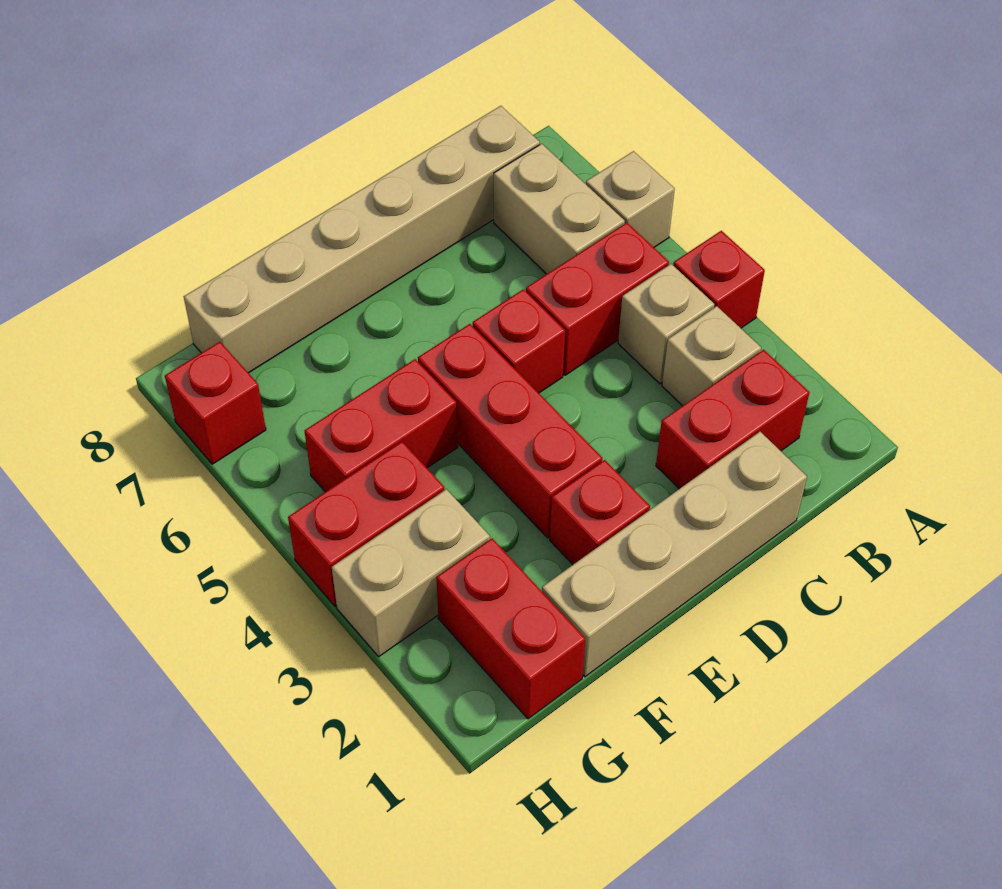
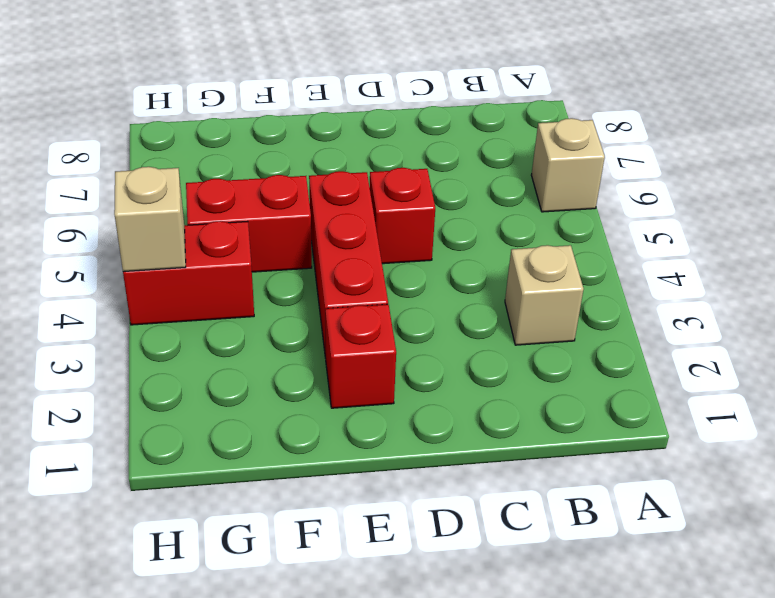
tan 1x1 brick [114,167,186,272] -> tan 1x1 brick moved to [618,264,714,384]
none -> red 1x1 brick [673,231,765,328]
none -> red 1x2 brick [656,350,809,489]
none -> red 1x2 brick [526,223,669,375]

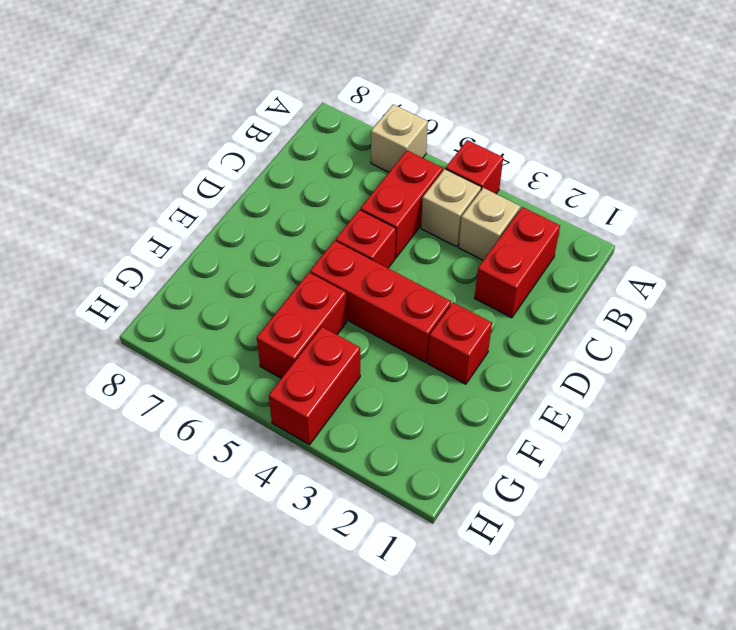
none -> tan 1x2 brick [494,144,625,274]
none -> tan 1x6 brick [184,106,540,373]
none -> tan 1x4 brick [542,432,807,677]

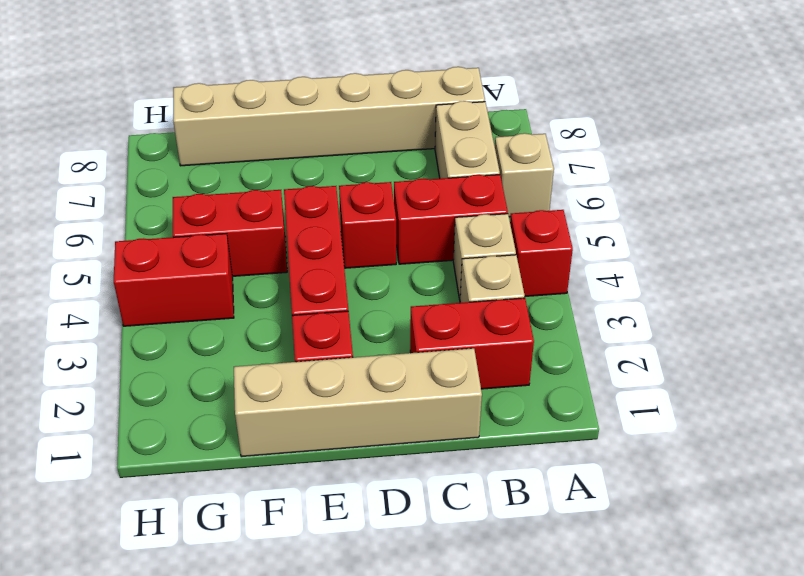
none -> red 1x2 brick [437,539,585,719]
none -> tan 1x2 brick [332,489,490,657]
none -> red 1x1 brick [165,342,266,464]

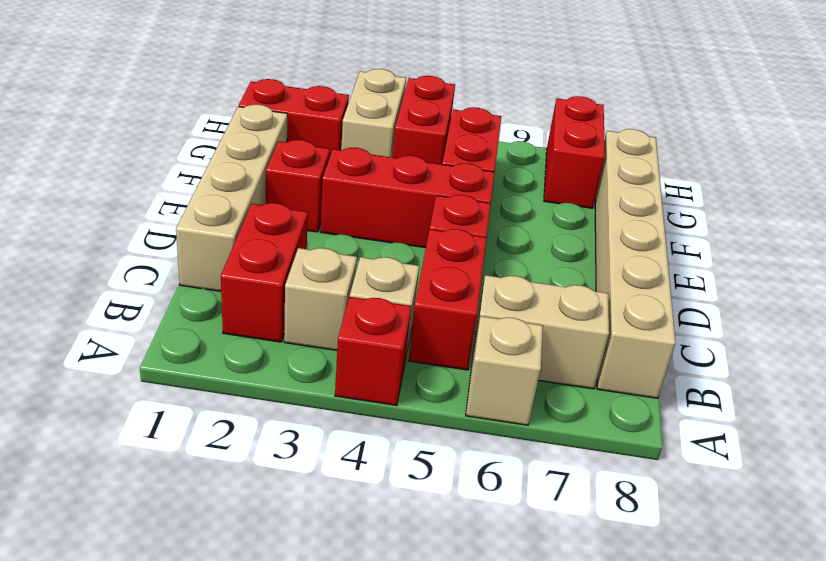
red 1x2 brick [544,96,605,208] -> red 1x1 brick [165,342,266,464]

